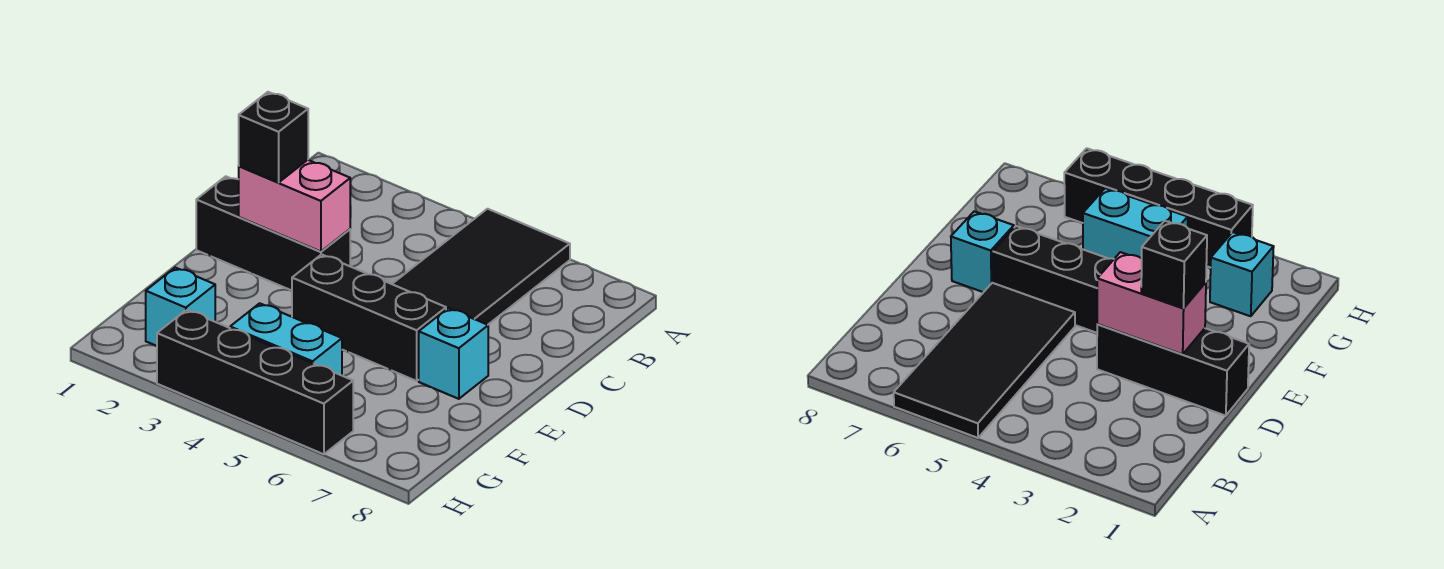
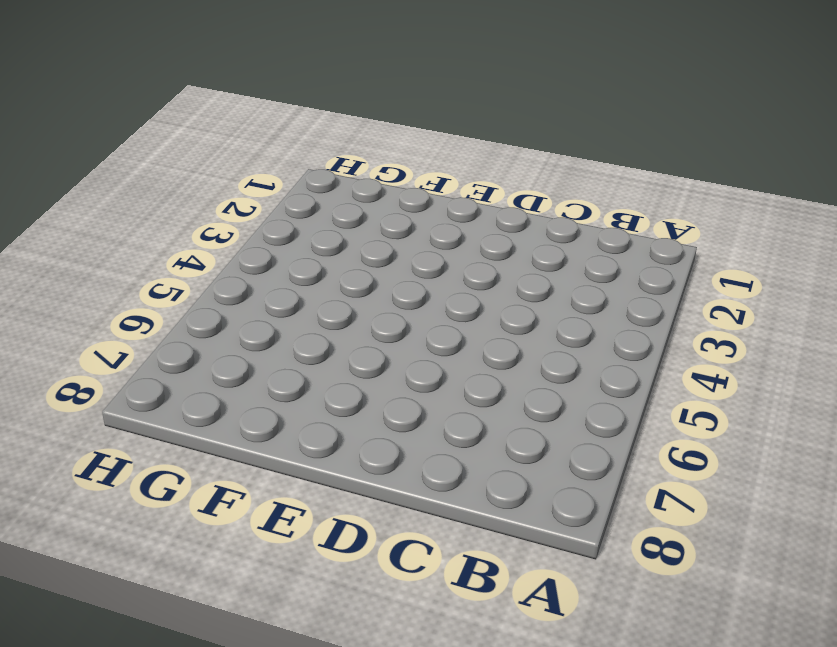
none -> black 2x4 tile [393,209,570,325]
none -> black 1x3 brick [196,176,350,291]

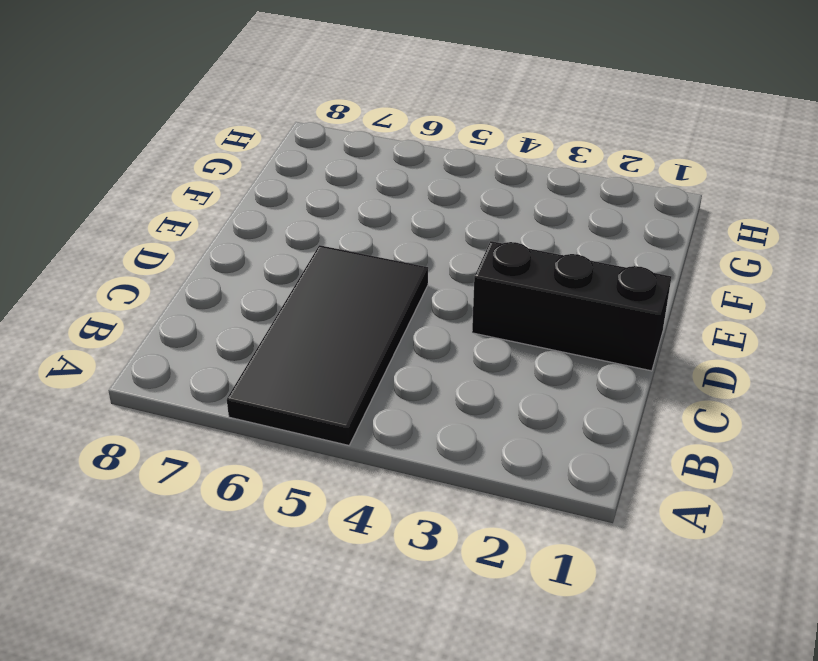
none -> black 1x3 brick [292,254,446,381]
none -> cyan 1x1 brick [419,308,488,399]

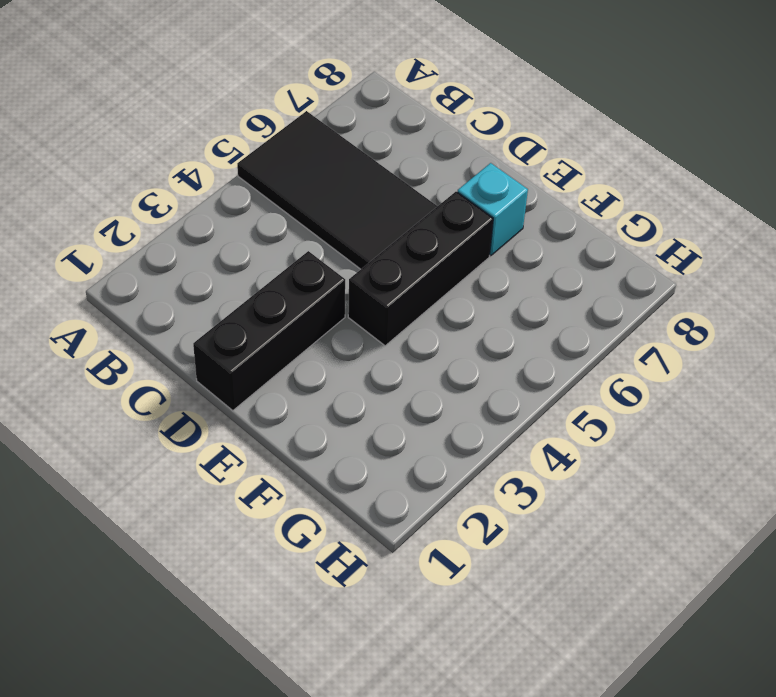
none -> cyan 1x1 brick [146,268,215,346]
none -> cyan 1x2 brick [230,303,342,375]

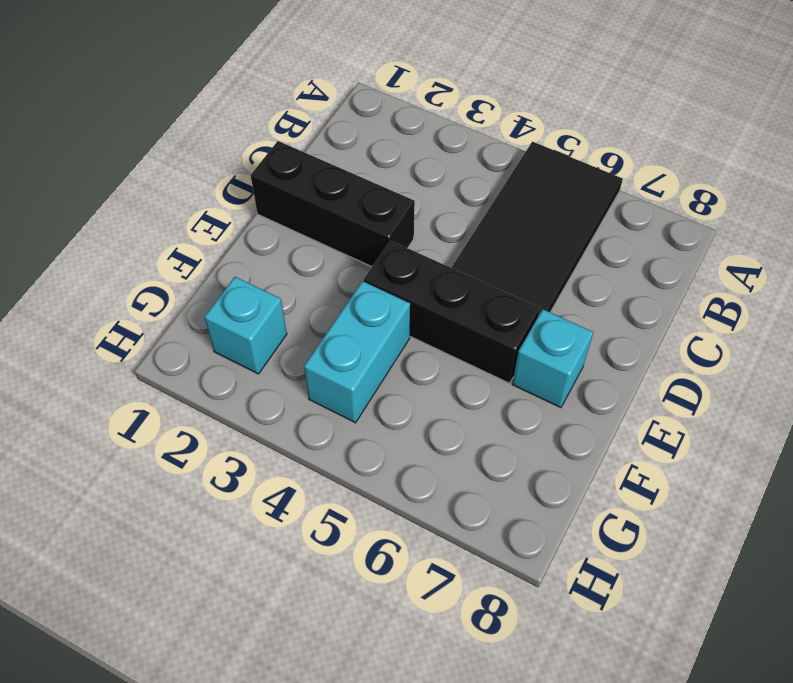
cyan 1x2 brick [304,281,410,423] -> cyan 1x2 brick turned to [230,303,342,375]
none -> black 1x4 brick [157,310,353,454]
none -> pink 1x2 brick [239,160,350,252]

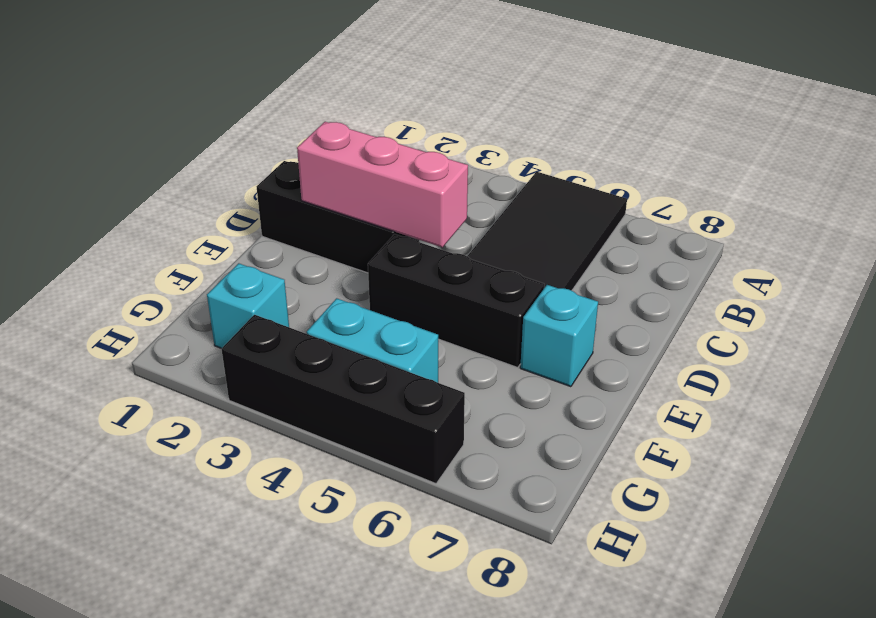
pink 1x3 brick [297,122,468,247] -> pink 1x2 brick [239,160,350,252]
none -> black 1x1 brick [239,92,308,182]

